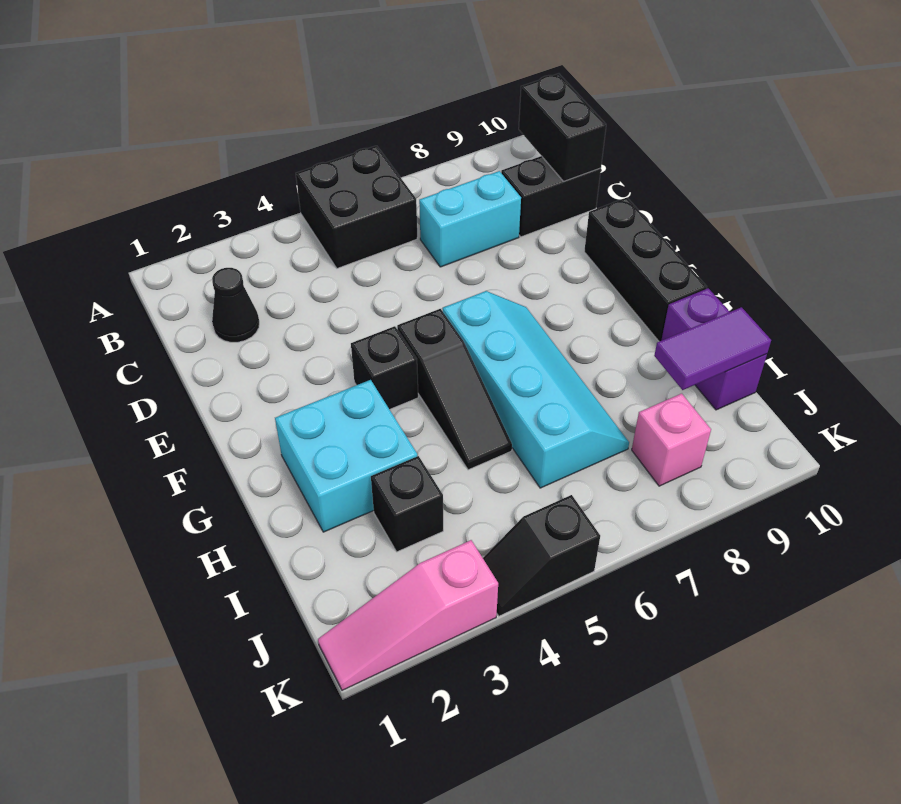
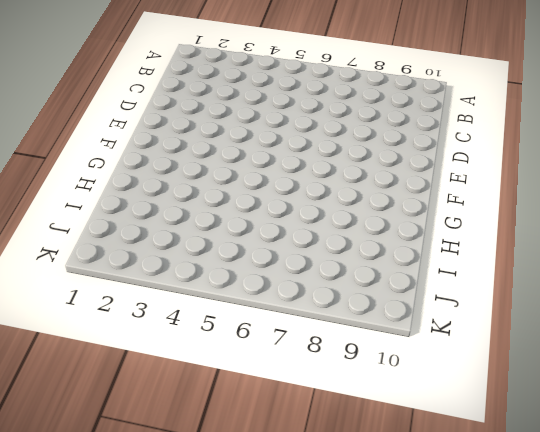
none -> black 2x2 brick [296,146,417,268]
none -> black 1x1 cone [212,268,259,342]
none -> cyan 1x2 brick [419,171,521,267]

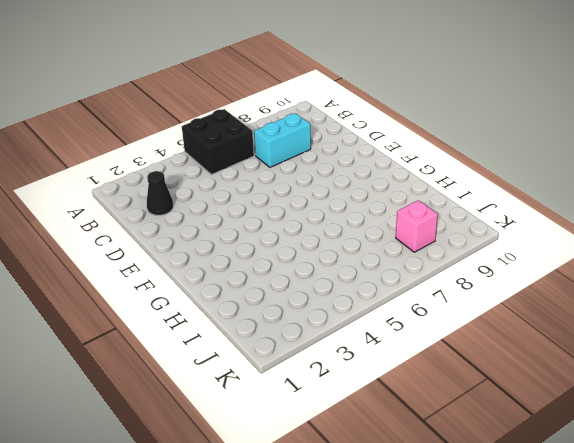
none -> black 1x2 brick [501,156,601,237]
none -> black 1x3 brick [584,198,707,342]
none -> black 1x1 brick [351,326,418,409]

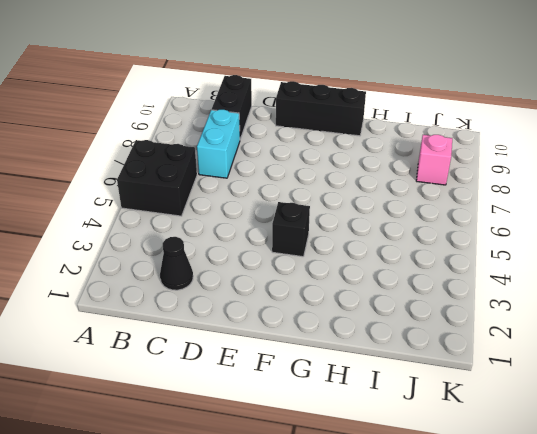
none -> black 1x3 slope [397,309,512,470]
none -> cyan 2x4 slope [443,291,629,488]
none -> cyan 2x2 brick [275,380,417,532]

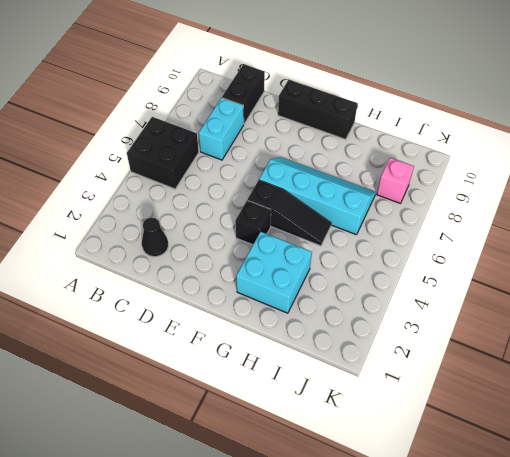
none -> purple 1x2 brick [661,288,767,410]
none -> black 1x1 brick [371,456,443,552]
none -> pink 1x3 slope [318,540,498,690]

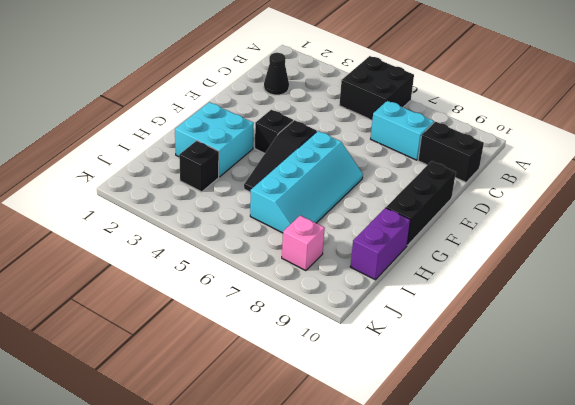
none -> pink 1x3 slope [318,540,498,690]
none -> black 1x2 slope [483,495,600,616]
none -> black 1x2 brick [519,74,606,181]

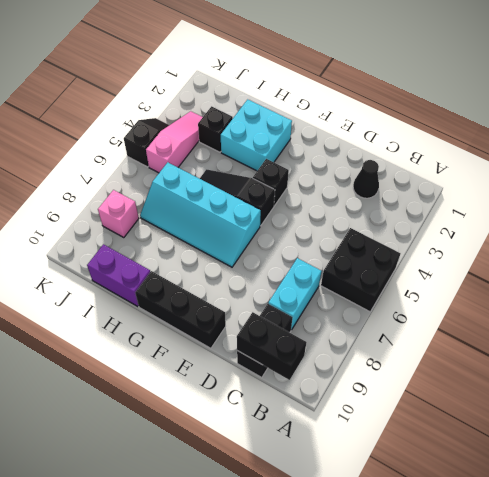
pink 1x3 slope [146,111,203,173] -> pink 1x3 slope moved to [318,540,498,690]
none -> purple 1x2 tile [654,307,771,390]

